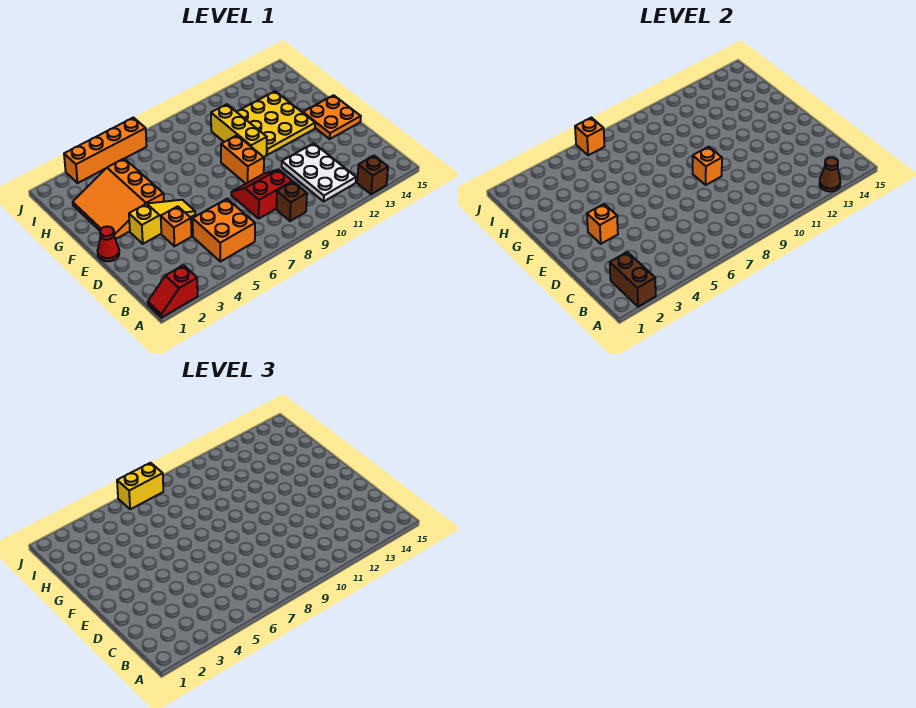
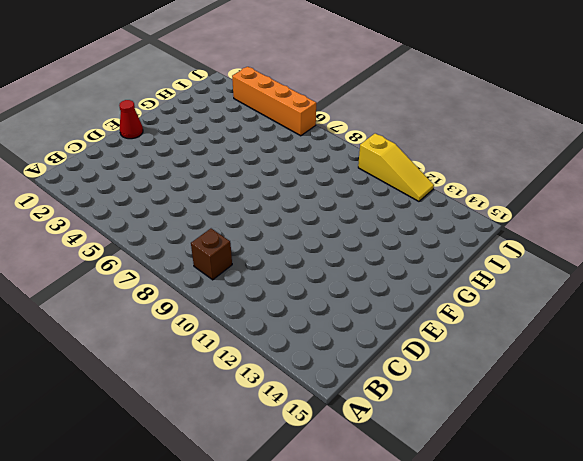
yellow 1x3 slope [358,133,434,201] -> yellow 1x3 slope moved to [129,200,195,244]
none -> red 1x2 slope [148,265,198,318]
none -> brown 1x1 brick [357,156,388,194]
none -> orange 2x2 brick [193,199,255,262]

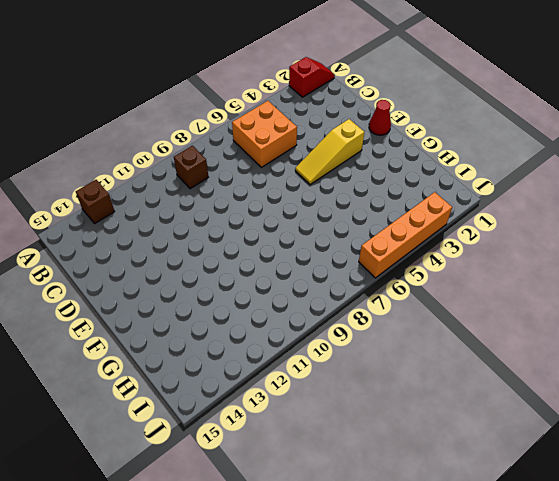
none -> white 2x3 plate [282,143,356,201]
none -> red 2x2 slope [231,170,292,219]
none -> orange 1x1 brick [161,206,191,246]

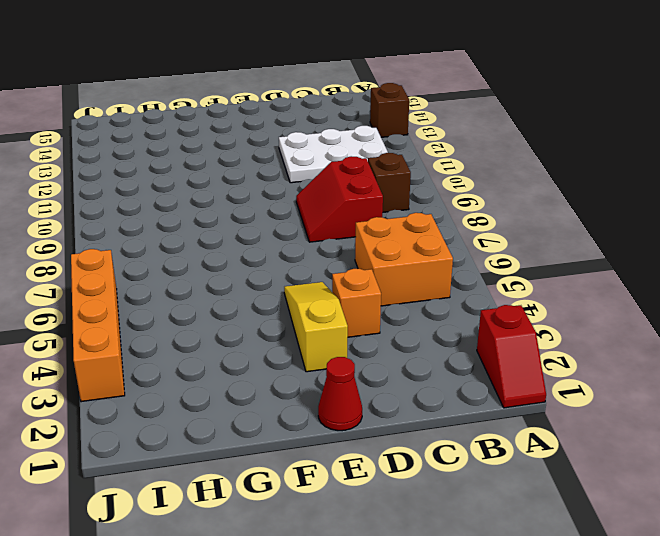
none -> orange 1x2 brick [221,135,264,183]
none -> orange 2x2 plate [303,95,361,139]
none -> orange 3x3 slope [73,158,164,239]

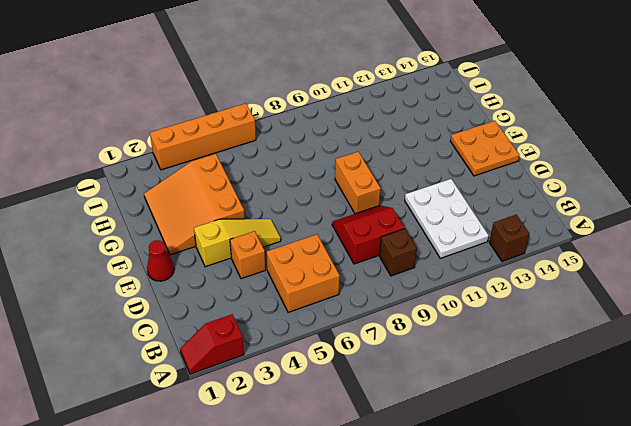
none -> yellow 1x3 brick [211,104,267,157]
none -> yellow 3x3 plate [237,91,315,155]
none -> brown 1x2 brick [610,252,656,307]

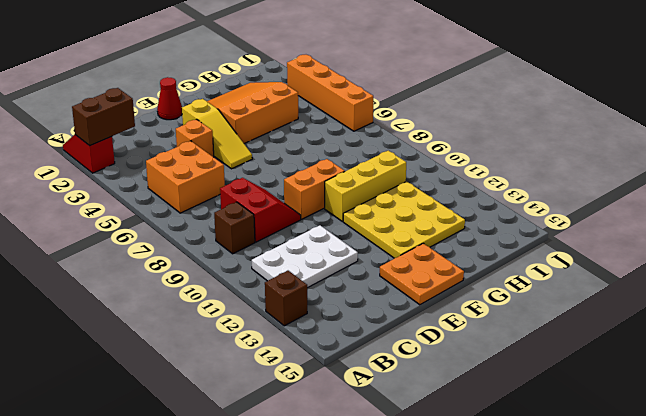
none -> brown 1x1 cone [820,158,840,192]
none -> orange 1x1 brick [587,204,618,244]
none -> orange 1x1 brick [693,147,722,185]

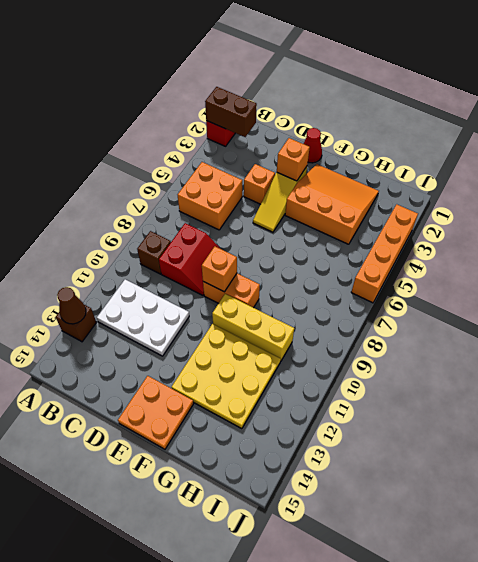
none -> orange 1x1 brick [575,118,605,155]
none -> yellow 1x2 brick [117,463,163,509]

